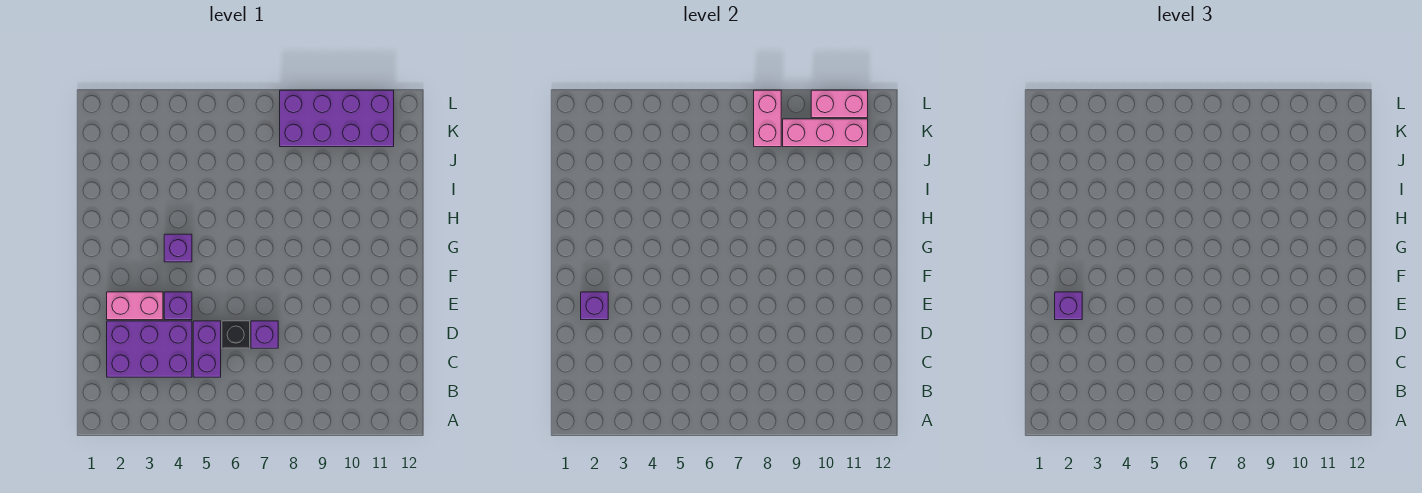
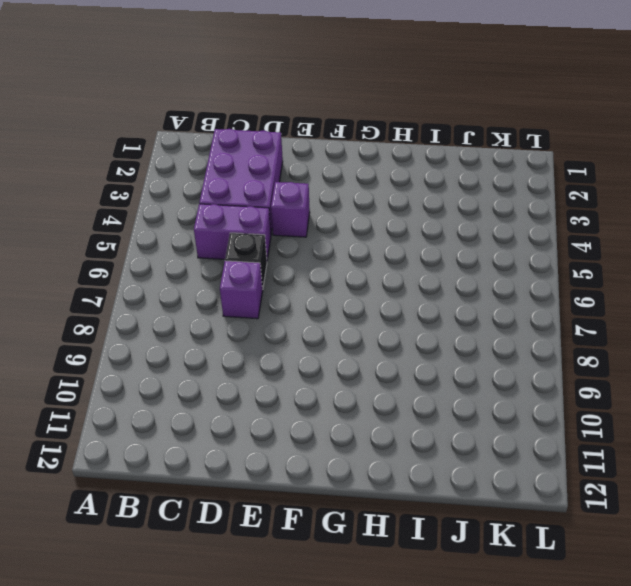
none -> pink 1x2 brick [107,292,163,320]
none -> purple 1x1 brick [164,234,192,262]
none -> purple 2x4 brick [280,90,394,147]

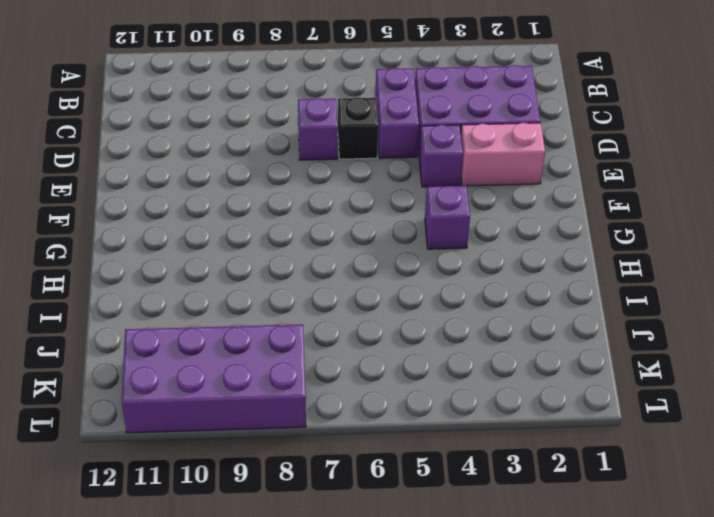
none -> purple 1x1 brick [581,292,608,320]
none -> pink 1x2 brick [754,90,781,147]
none -> pink 1x3 brick [783,119,868,147]

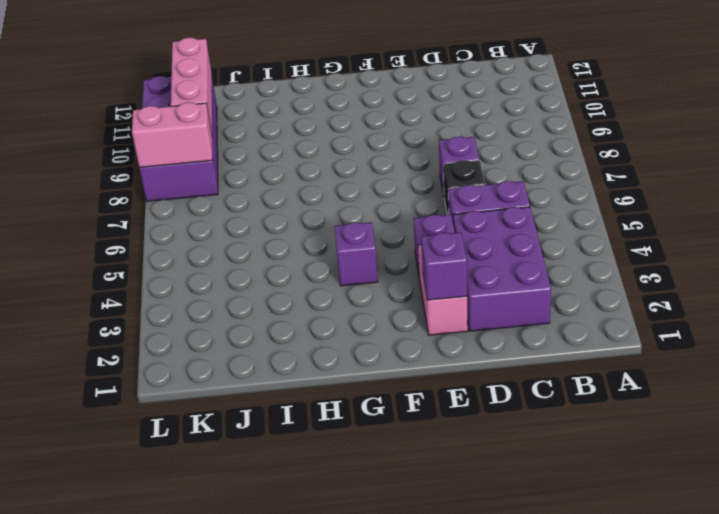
none -> pink 1x2 brick [811,90,868,118]
none -> purple 1x1 brick [1055,292,1082,320]

